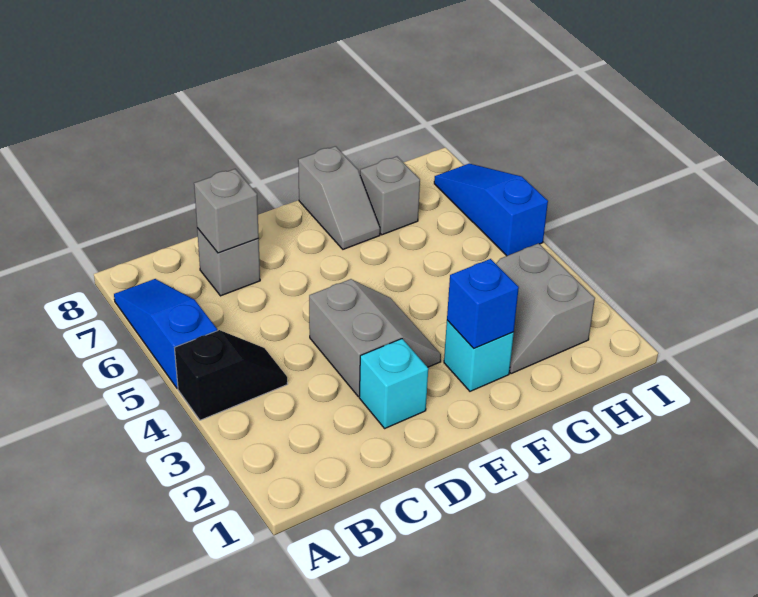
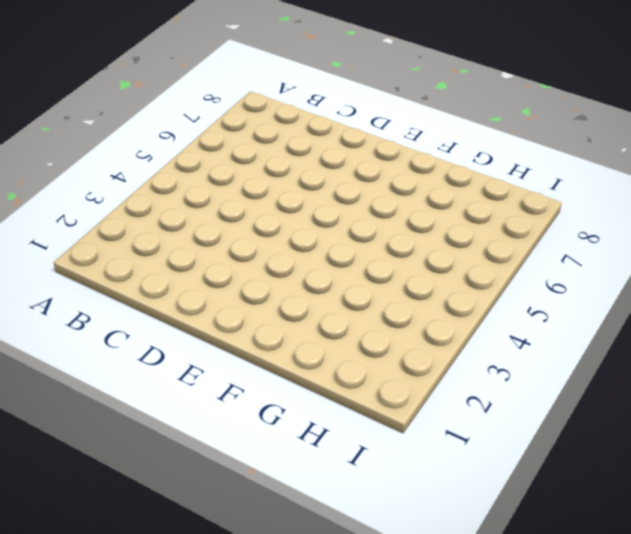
none -> black 1x2 slope [175,330,287,420]
none -> blue 1x3 slope [114,279,217,389]
none -> grey 1x1 brick [197,228,260,296]

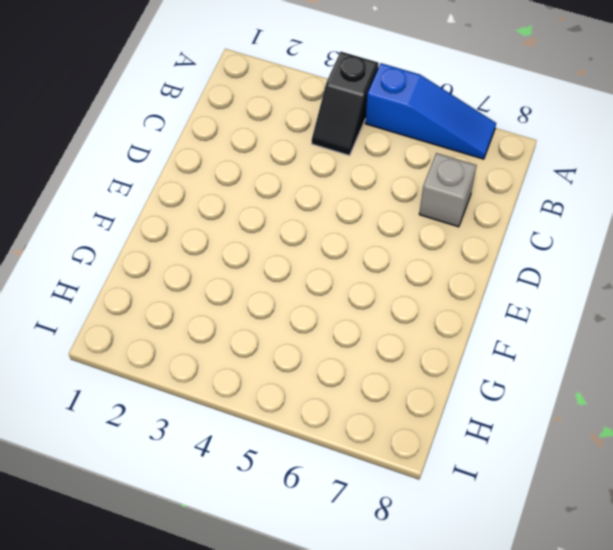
none -> cyan 1x1 brick [359,339,428,428]
none -> grey 2x2 slope [309,279,441,397]
none -> cyan 1x1 brick [444,320,514,391]

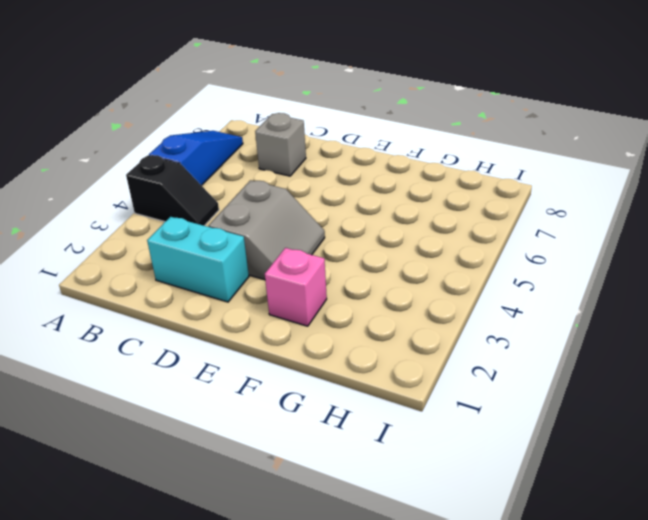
cyan 1x2 brick [147,217,249,302] -> cyan 1x1 brick [359,339,428,428]
pink 1x1 brick [265,248,327,326] -> cyan 1x1 brick [444,320,514,391]
none -> grey 1x2 slope [298,146,380,249]
none -> grey 2x2 slope [496,243,595,374]
none -> grey 1x1 brick [360,157,420,235]

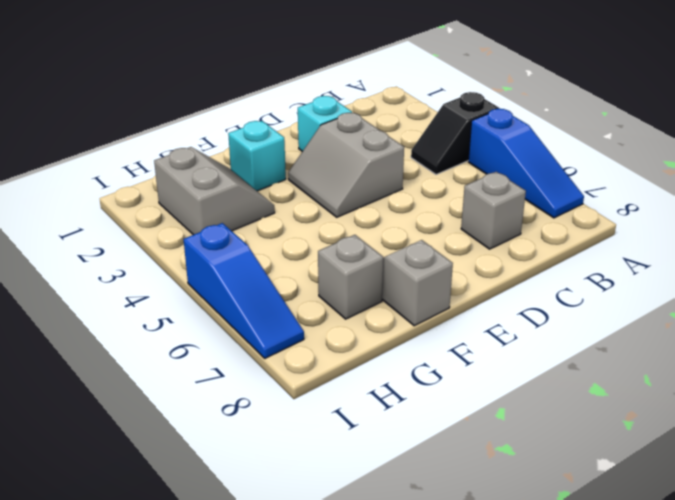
none -> grey 1x1 brick [194,169,259,253]
none -> blue 1x1 brick [447,259,519,348]

